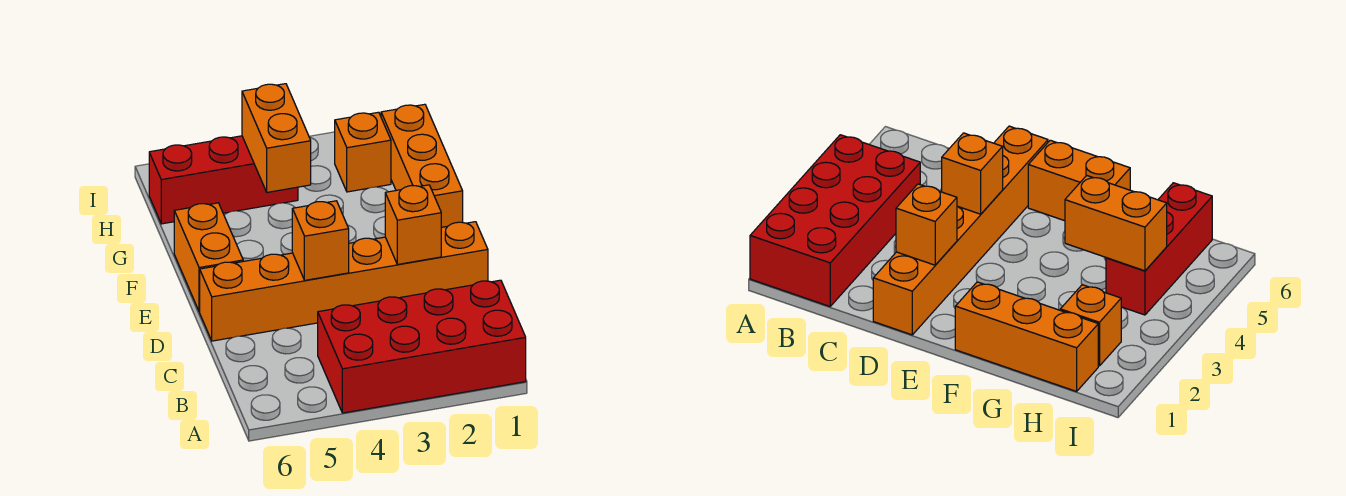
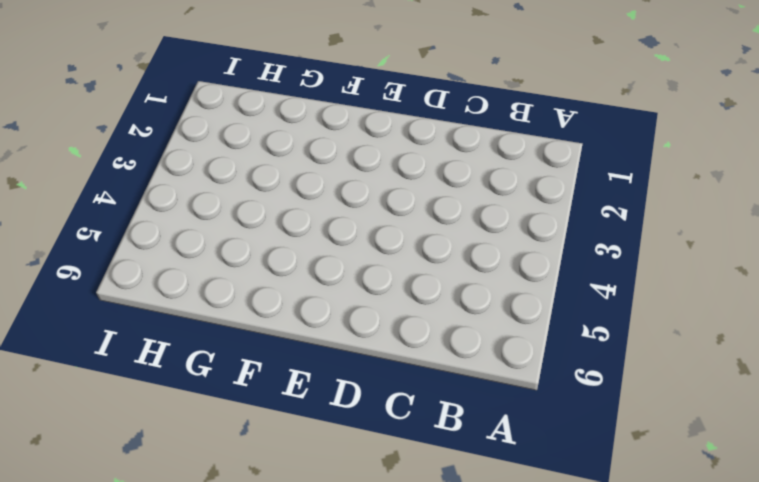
none -> red 2x4 brick [318,280,526,413]
none -> orange 1x6 brick [200,222,488,341]

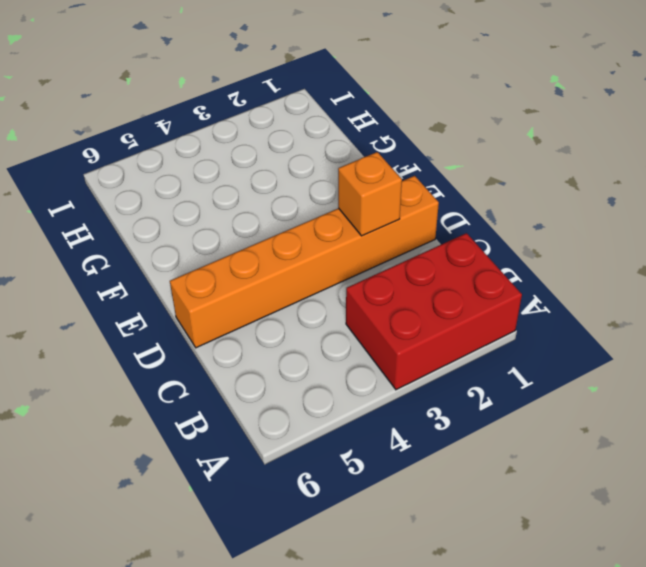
red 2x3 brick [346,233,522,390] -> red 2x4 brick [318,280,526,413]
none -> orange 1x2 brick [174,203,243,312]
none -> orange 1x3 brick [381,104,463,227]

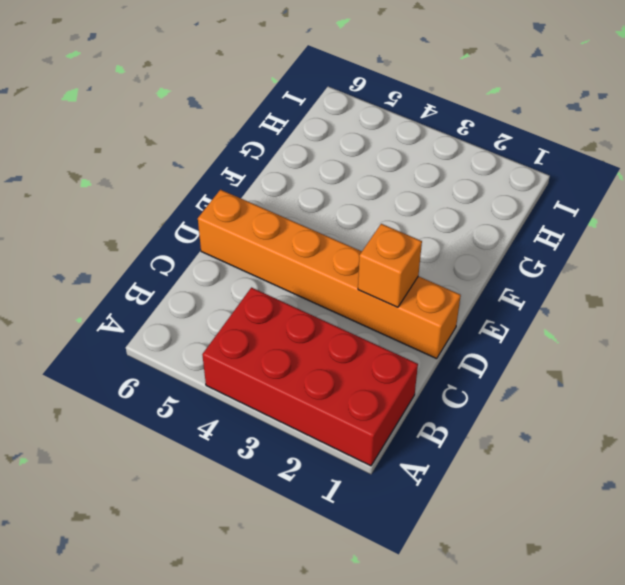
none -> orange 1x2 brick [174,203,243,312]
none -> orange 1x3 brick [381,104,463,227]

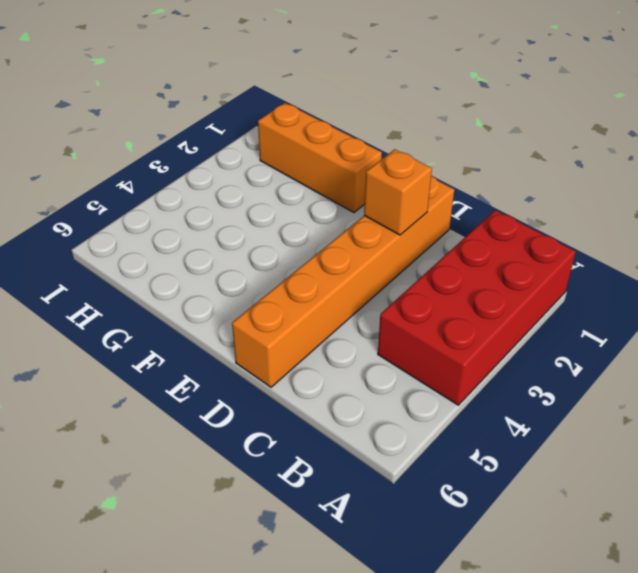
none -> orange 1x2 brick [174,203,243,312]
none -> orange 1x1 brick [335,112,391,192]

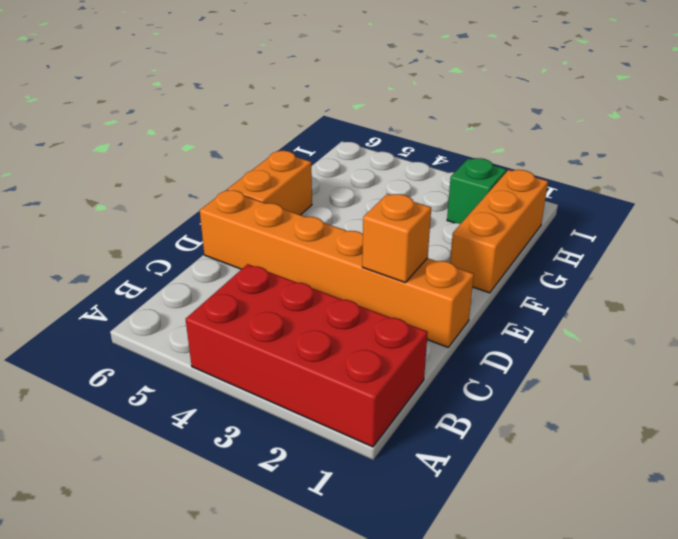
green 1x1 brick [447,158,506,224] -> orange 1x1 brick [335,112,391,192]
none -> red 1x3 brick [149,136,298,224]
none -> orange 1x1 brick [292,201,349,280]

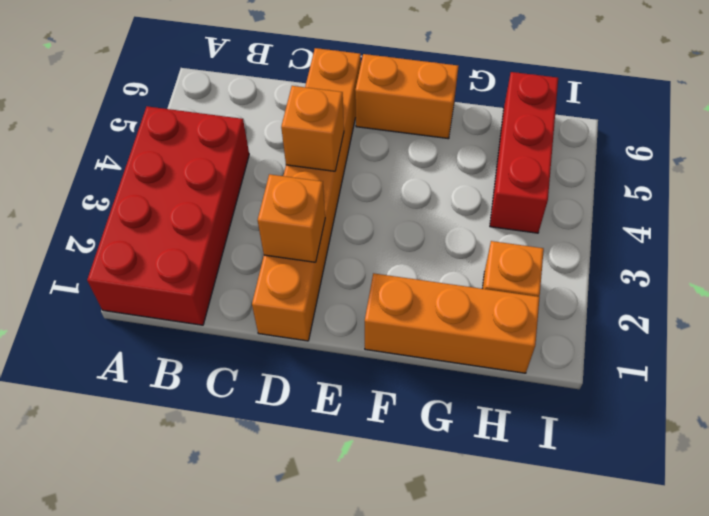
none -> orange 1x2 brick [242,84,311,192]

